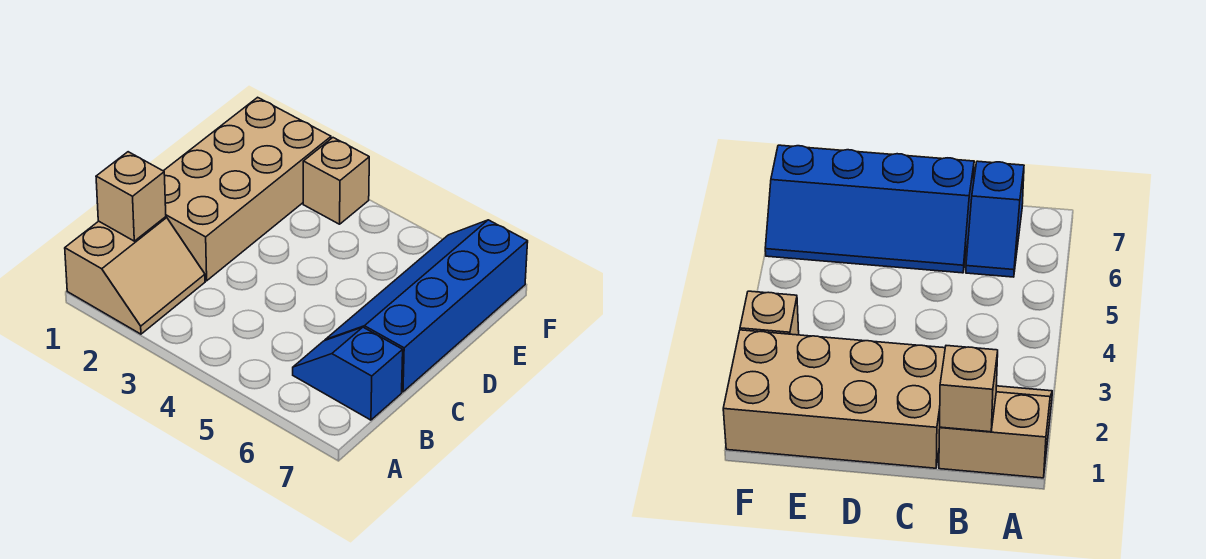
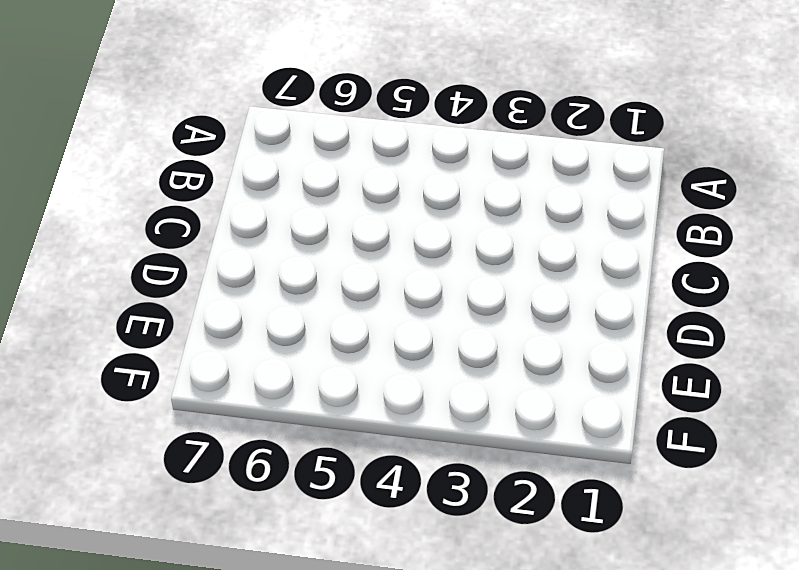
none -> tan 2x2 slope [65,217,205,334]
none -> blue 1x2 slope [293,327,403,420]

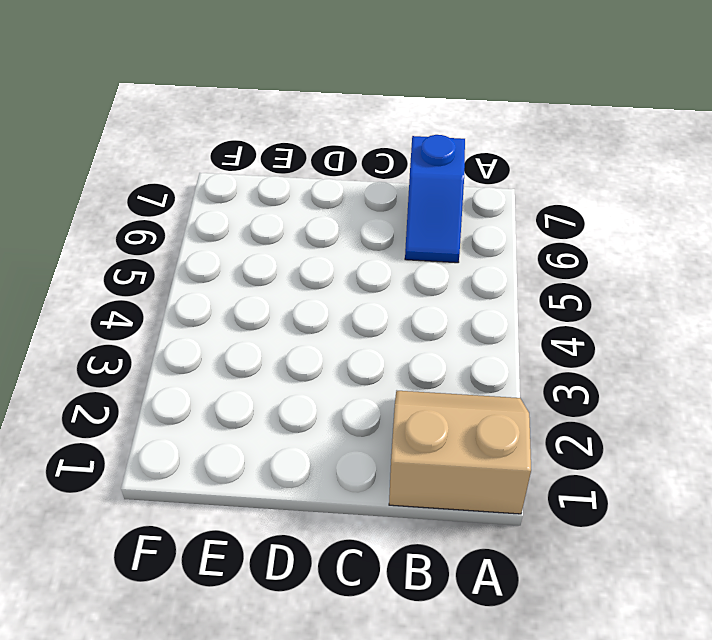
none -> tan 2x4 brick [164,97,331,281]
none -> blue 2x4 slope [325,220,528,392]

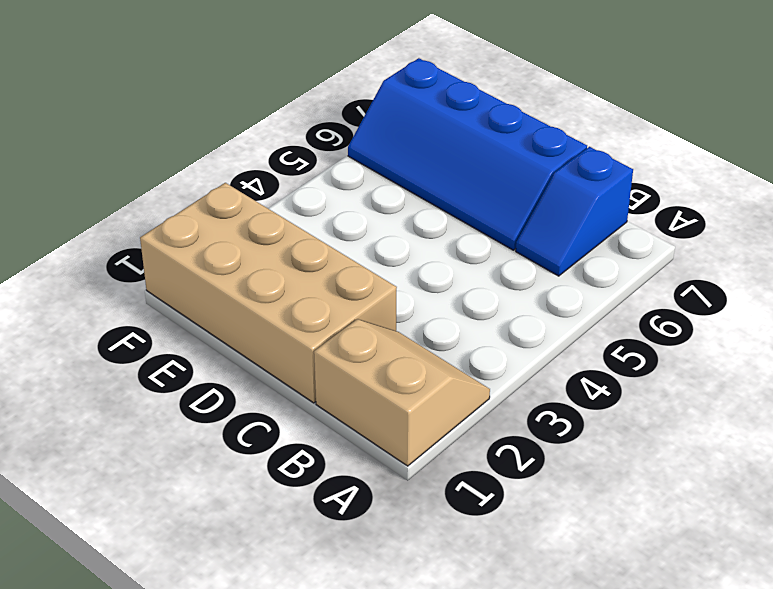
none -> tan 1x1 brick [303,138,369,224]
none -> tan 1x1 brick [96,152,166,241]

